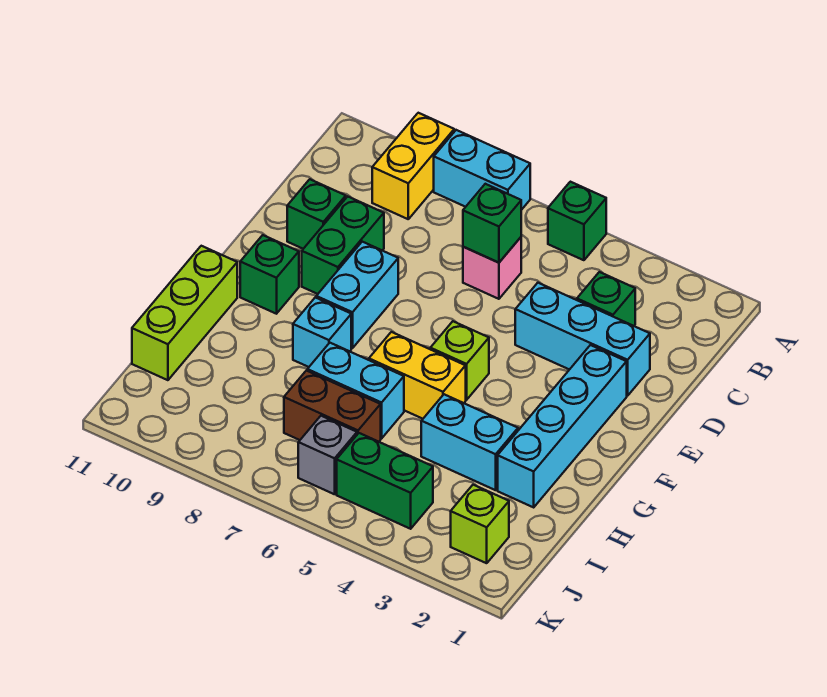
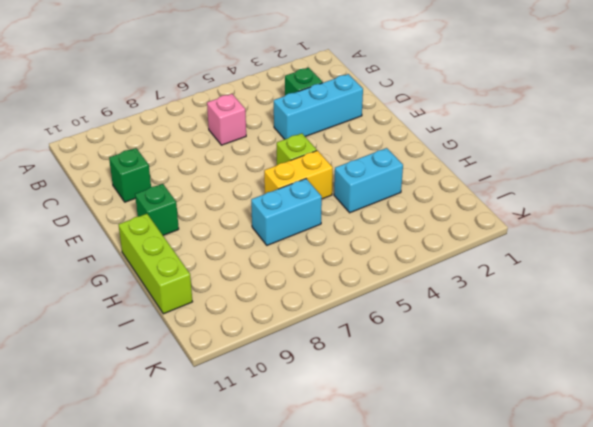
none -> green 1x1 brick [548,182,606,260]
none -> cyan 1x2 brick [434,130,530,210]
none -> yellow 1x2 brick [372,113,454,219]

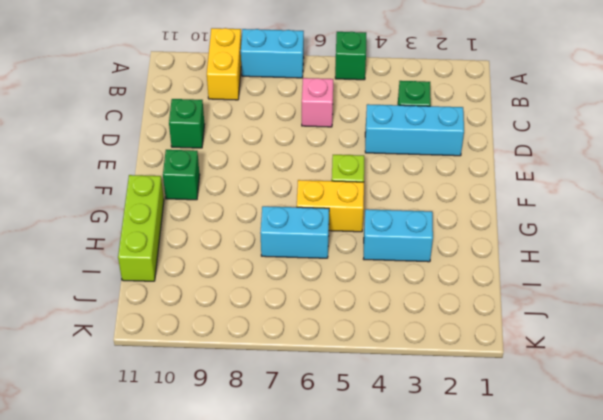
none -> green 1x2 brick [302,197,384,294]
none -> cyan 1x4 brick [498,345,627,507]
none -> cyan 1x2 brick [316,242,398,348]

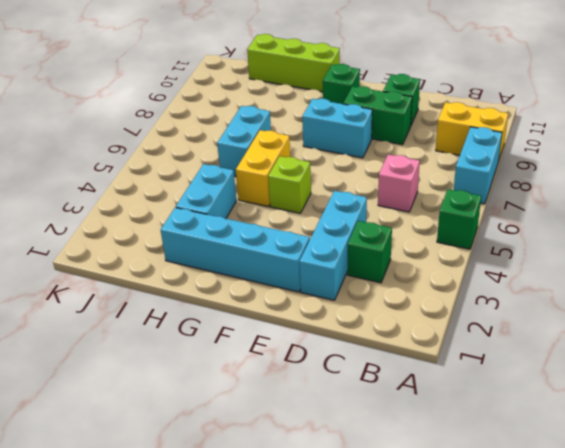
none -> cyan 1x1 brick [293,297,351,367]
none -> brown 1x2 brick [284,371,381,442]
none -> lime 1x1 brick [451,485,509,563]

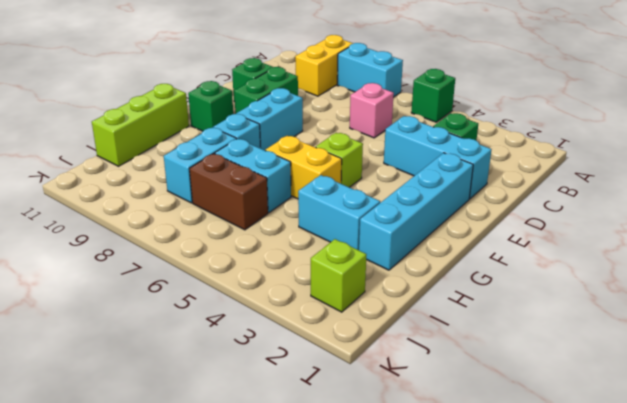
cyan 1x2 brick [164,128,237,203] -> none
none -> green 1x2 brick [337,433,433,529]
none -> grey 1x1 brick [298,416,357,494]
none -> green 1x1 brick [463,184,521,262]

